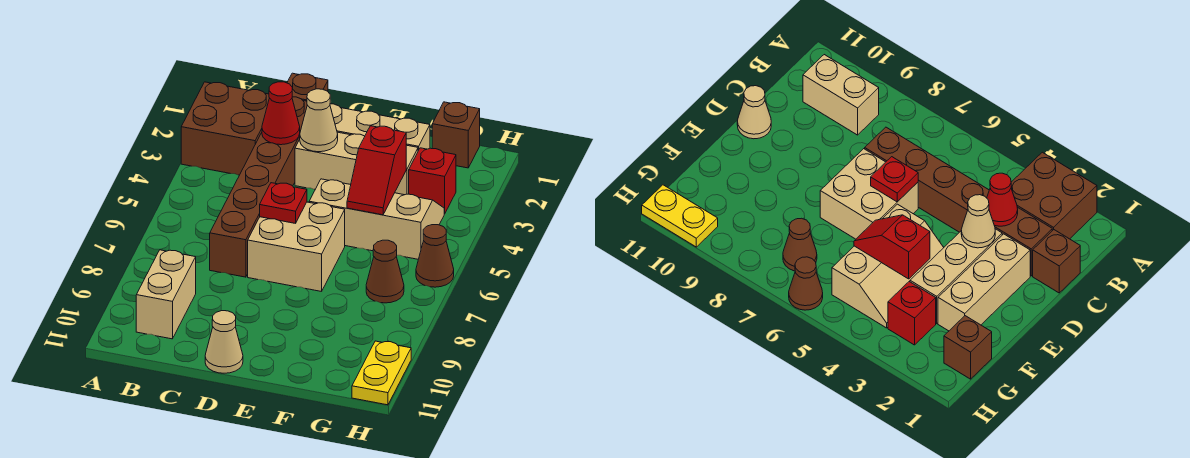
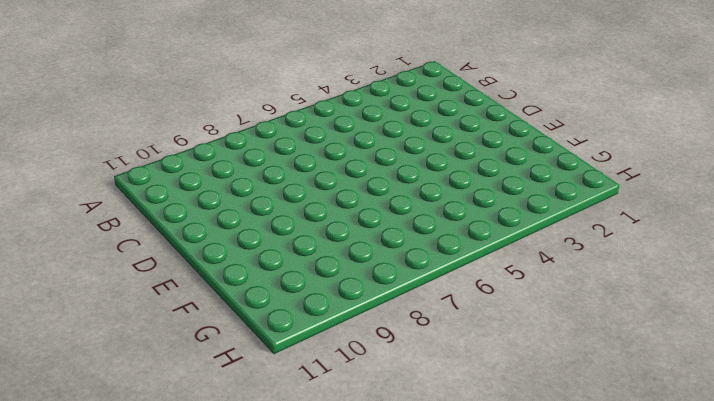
none -> brown 2x2 brick [181,82,269,175]
none -> tan 1x2 brick [136,250,196,339]
none -> brown 1x1 brick [287,73,328,101]

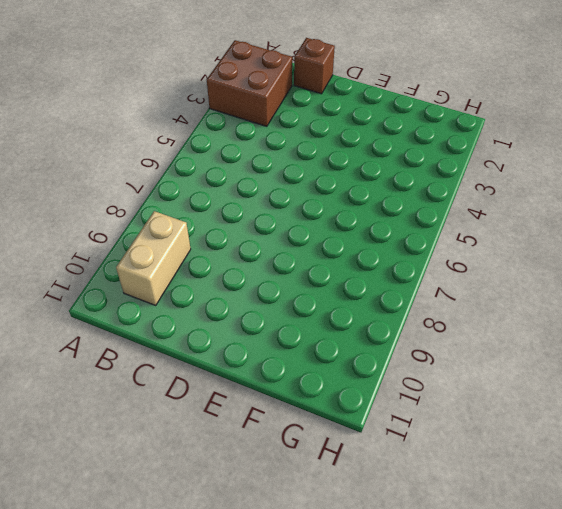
none -> brown 1x6 brick [210,97,307,277]
none -> tan 1x3 brick [330,104,430,151]
none -> tan 1x3 brick [295,132,418,195]

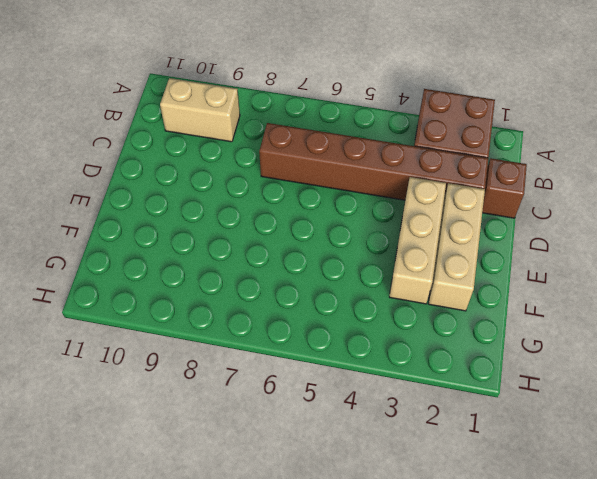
none -> tan 2x2 brick [248,202,345,292]
none -> tan 1x1 cone [205,311,243,373]
none -> tan 2x3 slope [309,179,444,259]

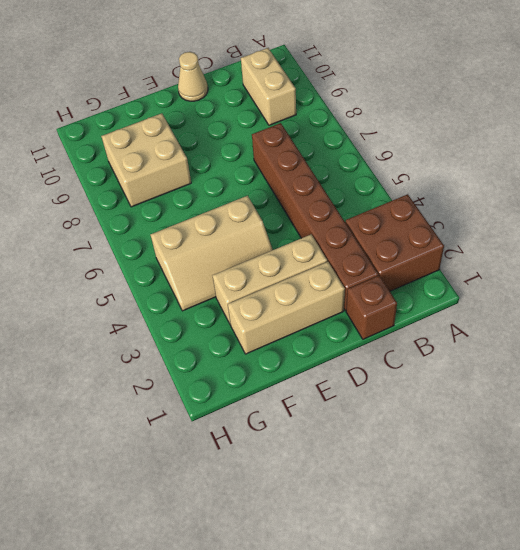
tan 2x2 brick [101,113,191,207] -> tan 2x2 brick moved to [248,202,345,292]
none -> brown 1x1 brick [432,102,480,168]
none -> red 1x1 brick [409,148,456,214]
none -> brown 1x1 cone [366,240,404,303]

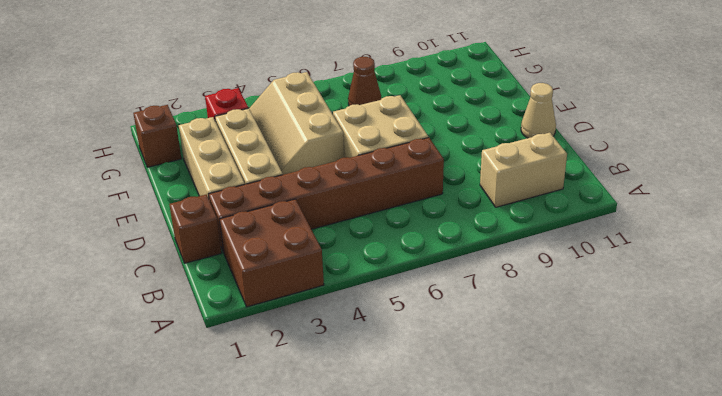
none -> brown 1x1 cone [416,225,454,287]
none -> yellow 1x2 plate [352,341,411,405]
none -> red 1x1 cone [262,82,300,145]

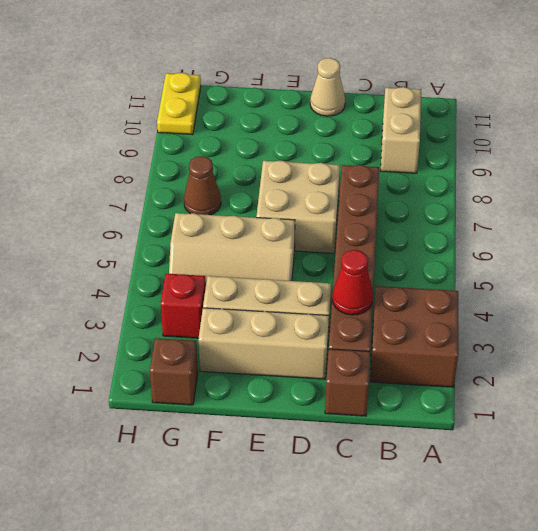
none -> brown 1x1 cone [416,225,454,287]
none -> tan 1x1 cone [300,89,338,152]
none -> red 1x1 plate [260,183,307,223]

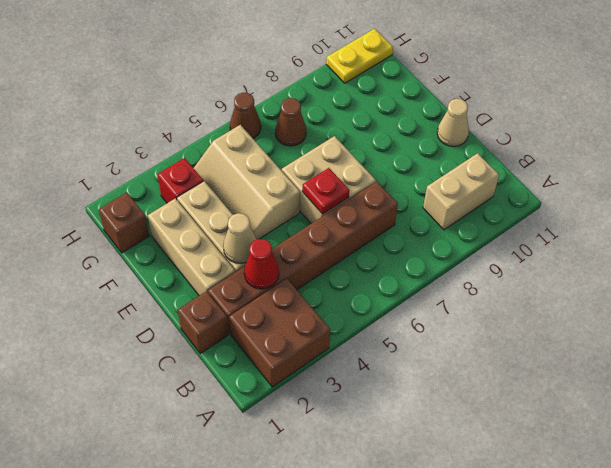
none -> red 1x2 slope [347,126,406,215]

